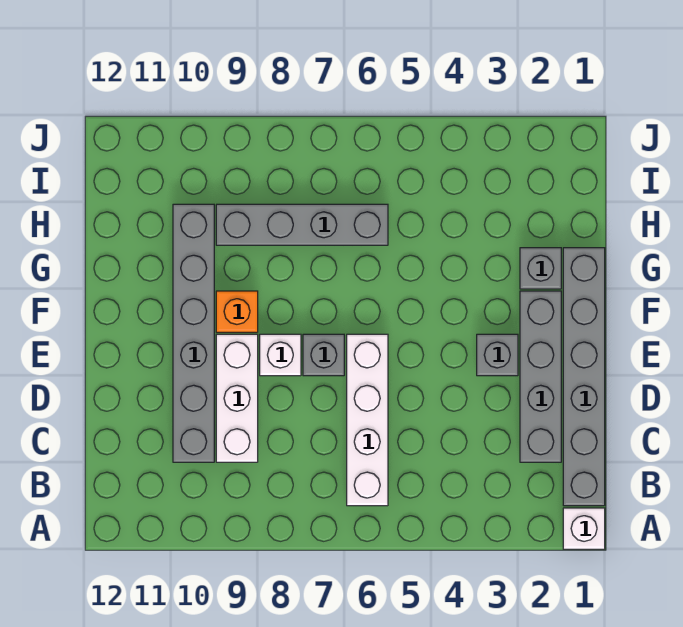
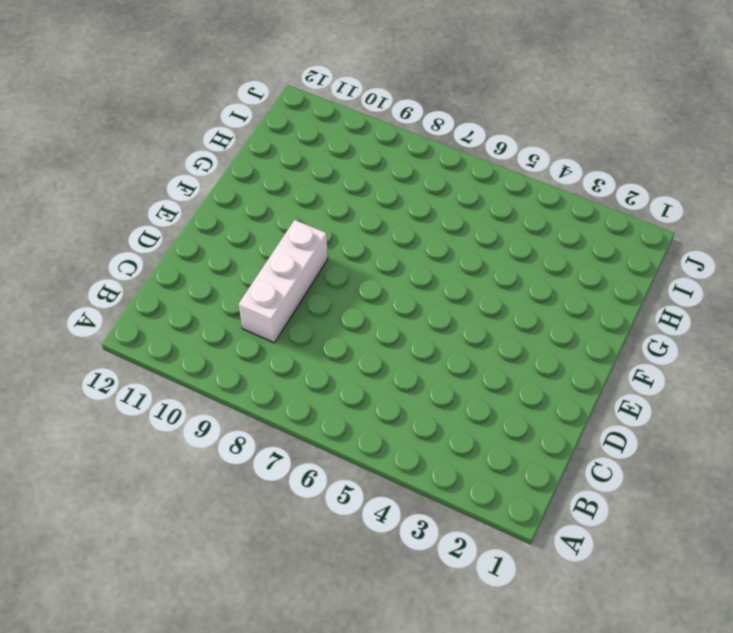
none -> white 1x1 brick [563,508,605,549]
none -> grey 1x6 brick [563,248,605,506]
none -> white 1x4 brick [347,334,388,506]

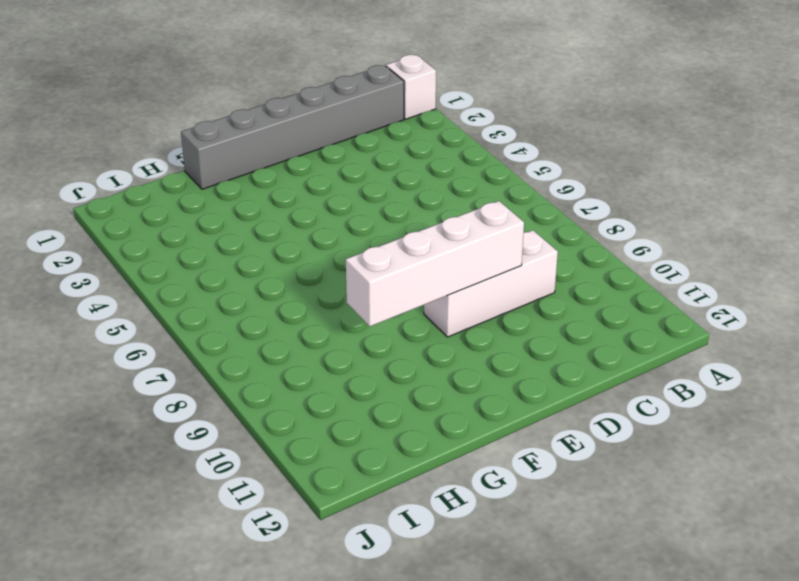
white 1x4 brick [346,201,524,326] -> white 1x4 brick moved to [347,334,388,506]
none -> grey 1x4 brick [520,291,561,462]
none -> grey 1x6 brick [173,204,214,462]
none -> grey 1x1 brick [477,334,518,376]

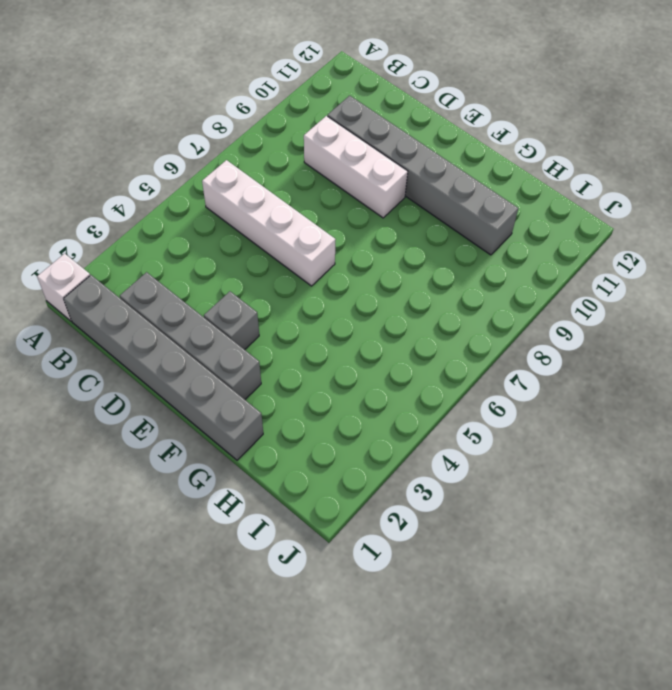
none -> grey 1x1 brick [303,334,344,376]
none -> white 1x1 brick [260,334,301,376]
none -> orange 1x1 brick [216,291,258,332]

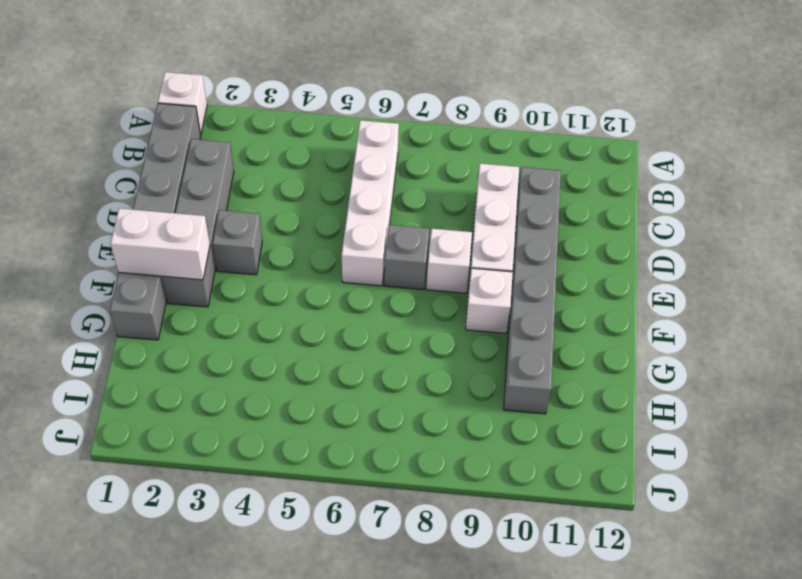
white 1x2 brick [111,208,210,280] -> none
white 1x1 brick [466,268,513,333] -> orange 1x1 brick [216,291,258,332]
none -> grey 1x1 brick [520,248,561,289]
none -> grey 1x4 brick [216,204,388,245]

